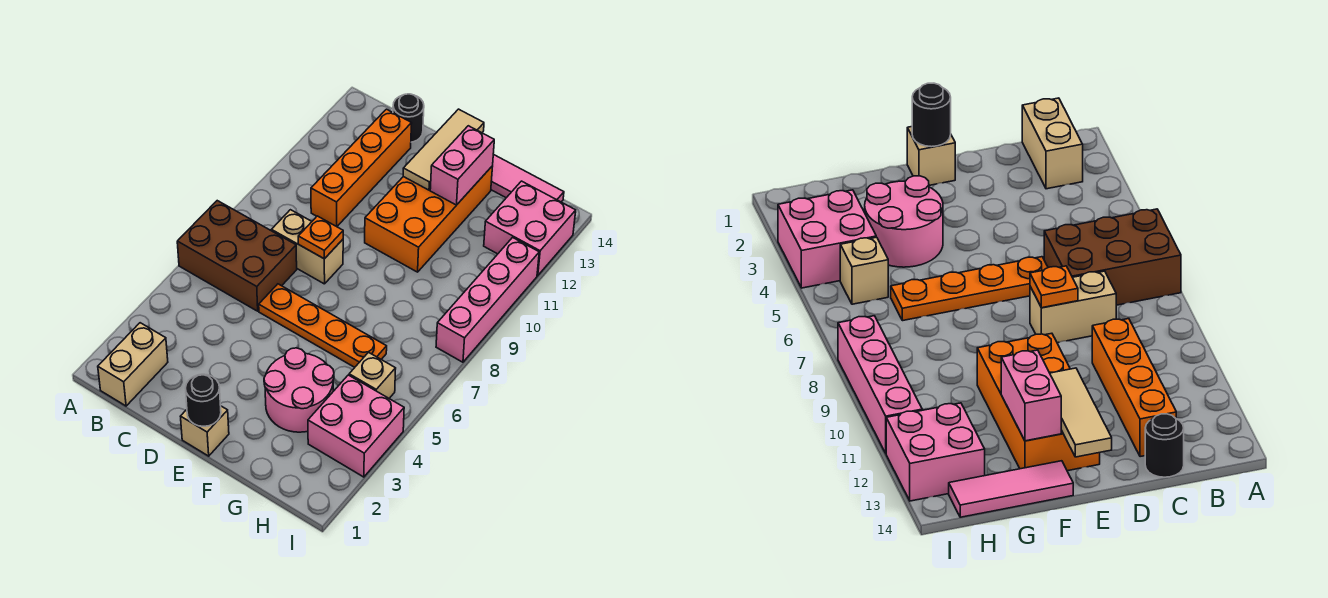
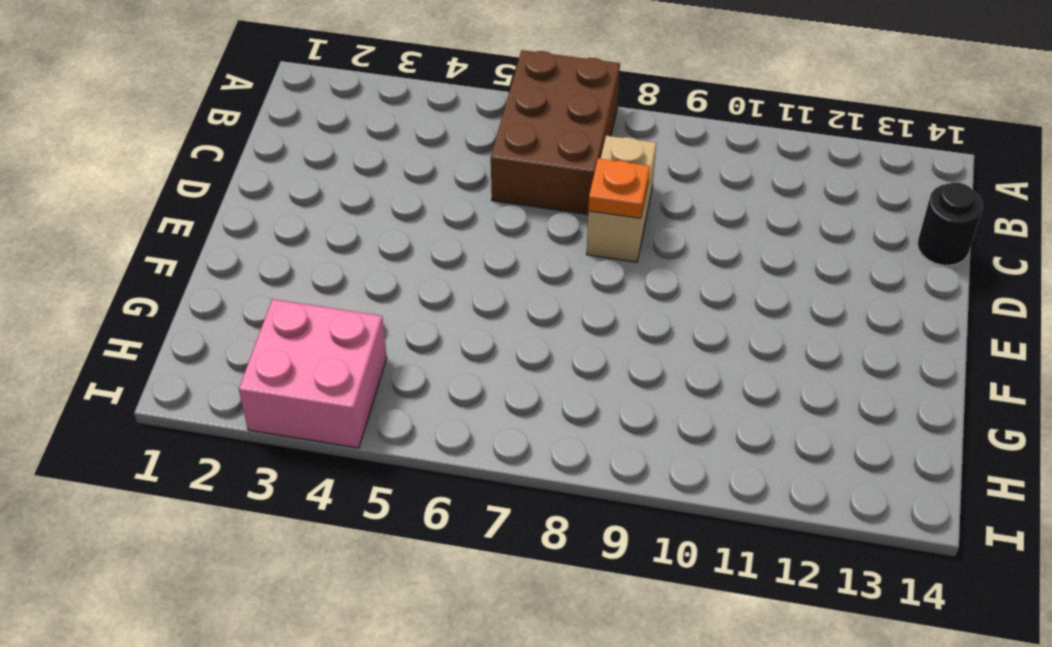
none -> tan 1x2 brick [98,323,168,406]
none -> orange 1x4 brick [311,109,412,227]
none -> orange 1x4 plate [259,284,387,367]

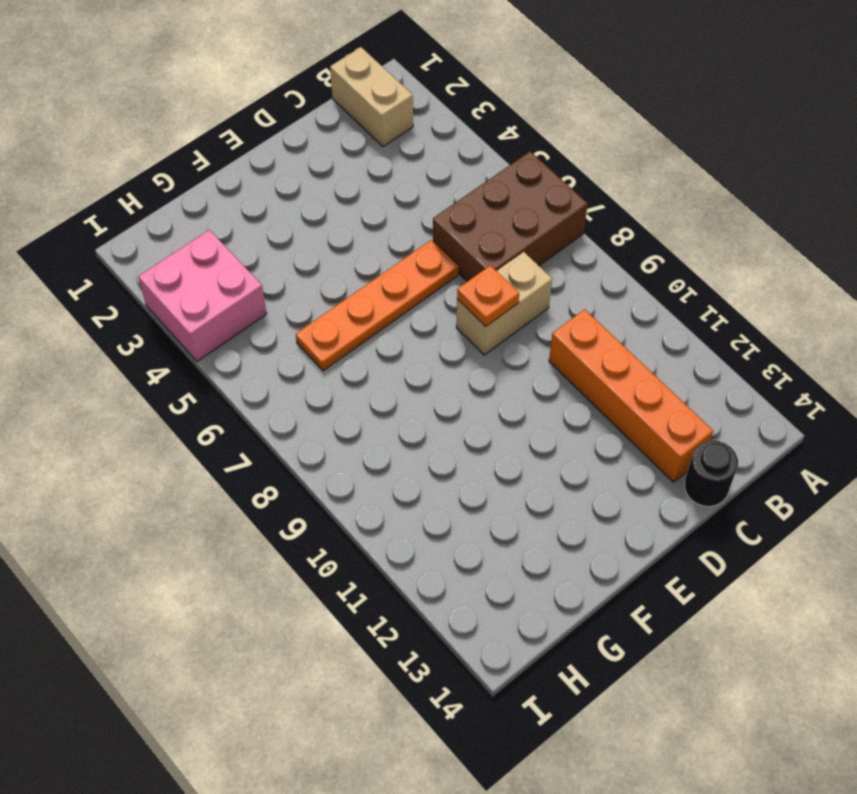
none -> tan 1x1 brick [180,406,229,456]
none -> orange 2x4 brick [365,166,493,272]
none -> pink 2x2 round brick [264,348,334,432]

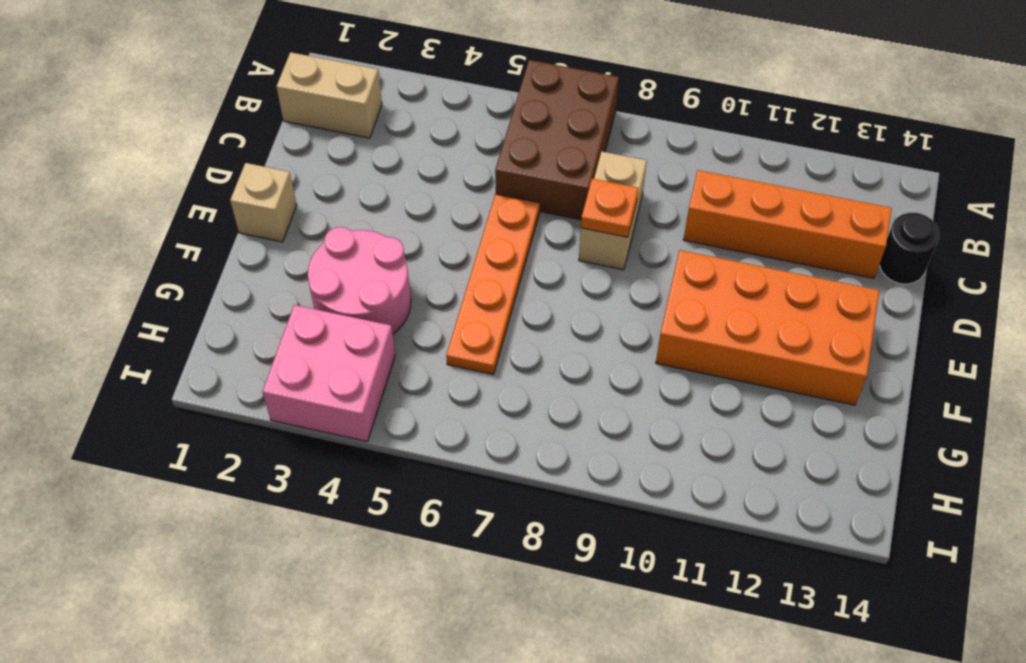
none -> pink 1x3 tile [491,154,564,202]
none -> tan 1x1 brick [349,352,396,398]
none -> pink 2x2 brick [484,181,576,276]

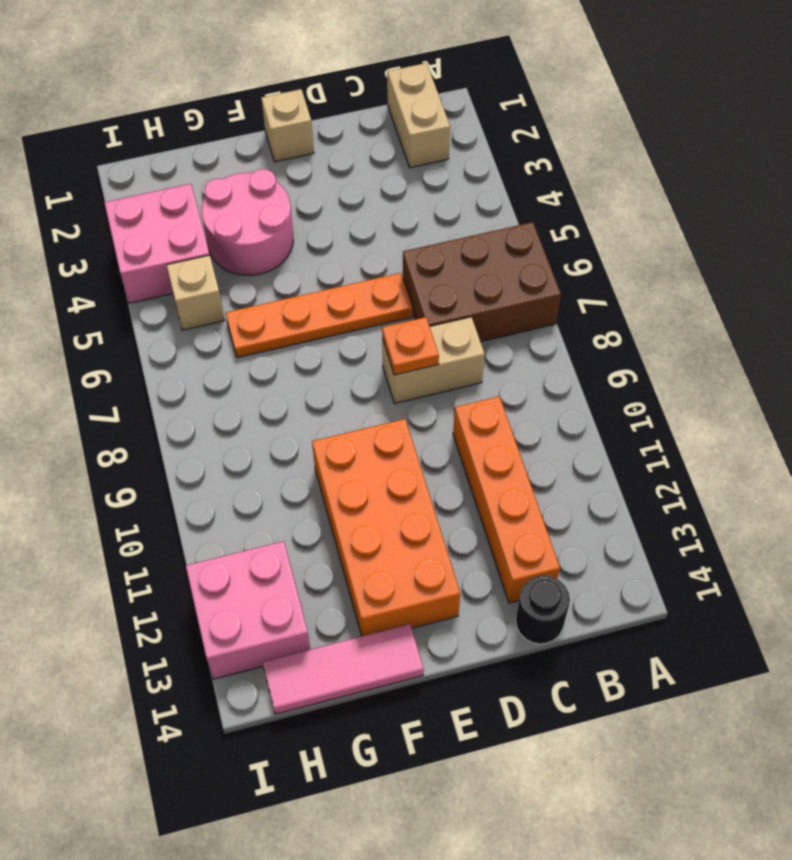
none -> pink 1x4 brick [436,238,539,362]
none -> black 1x1 round brick [185,374,221,426]
none -> tan 1x3 tile [403,109,484,190]

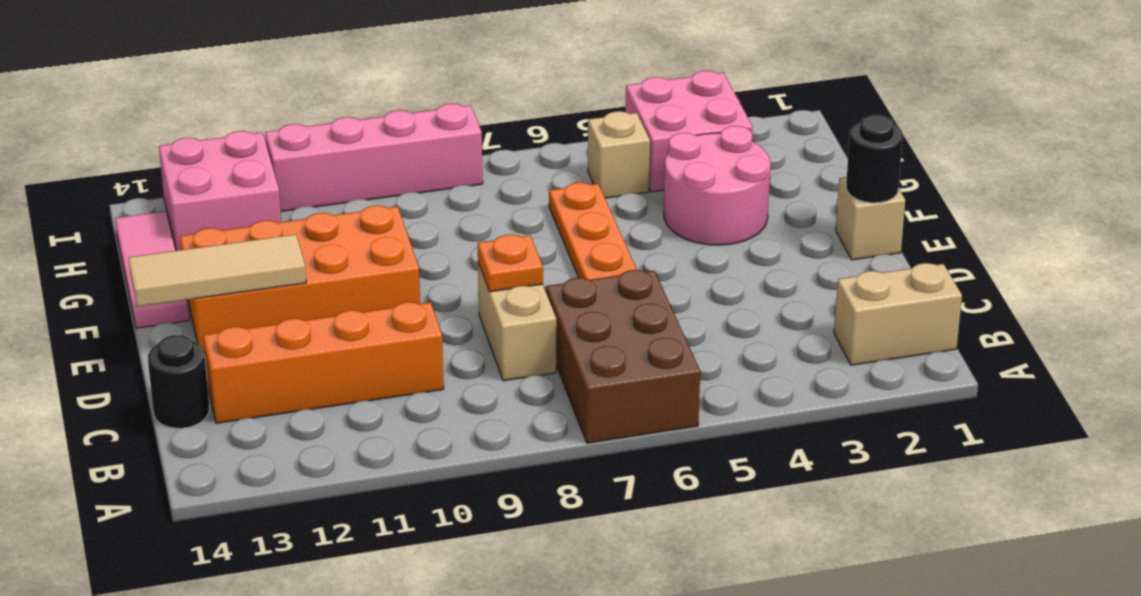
none -> pink 1x2 brick [430,126,494,205]

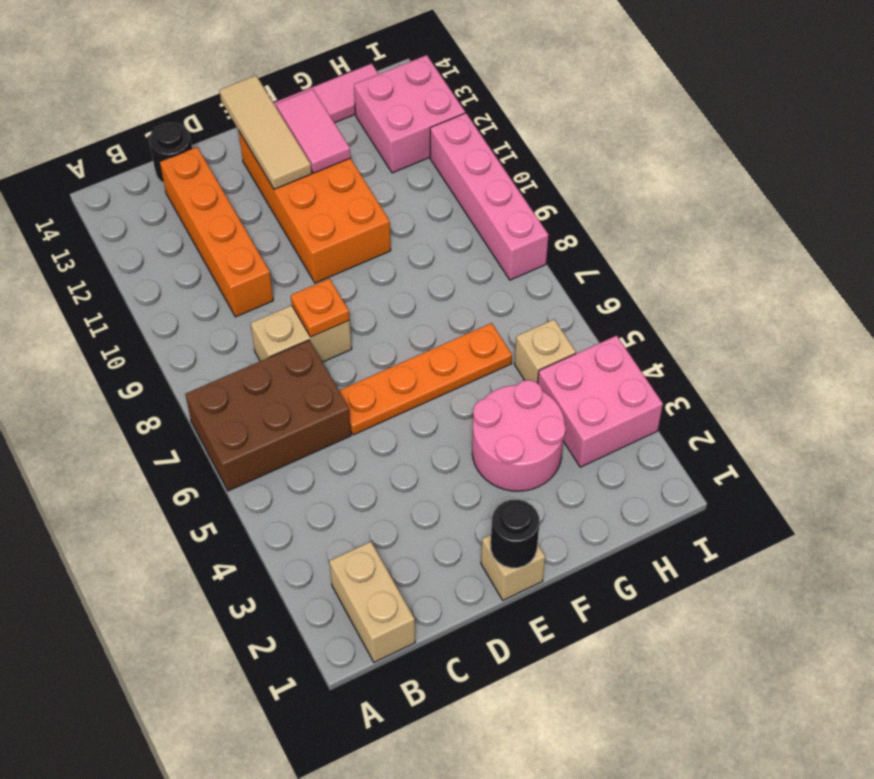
pink 1x2 tile [276,89,351,173] -> pink 1x2 brick [430,126,494,205]

